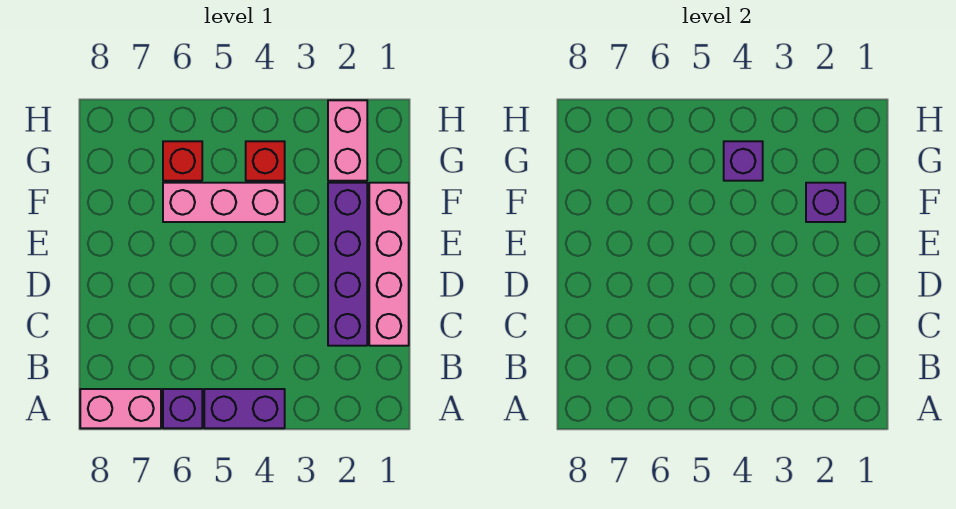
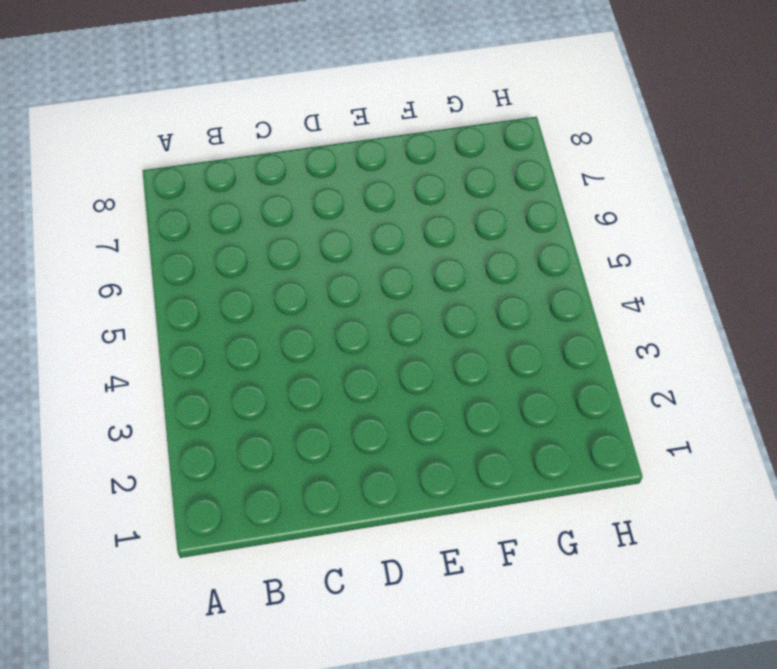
none -> purple 1x2 brick [204,389,285,428]
none -> purple 1x1 brick [163,389,202,428]

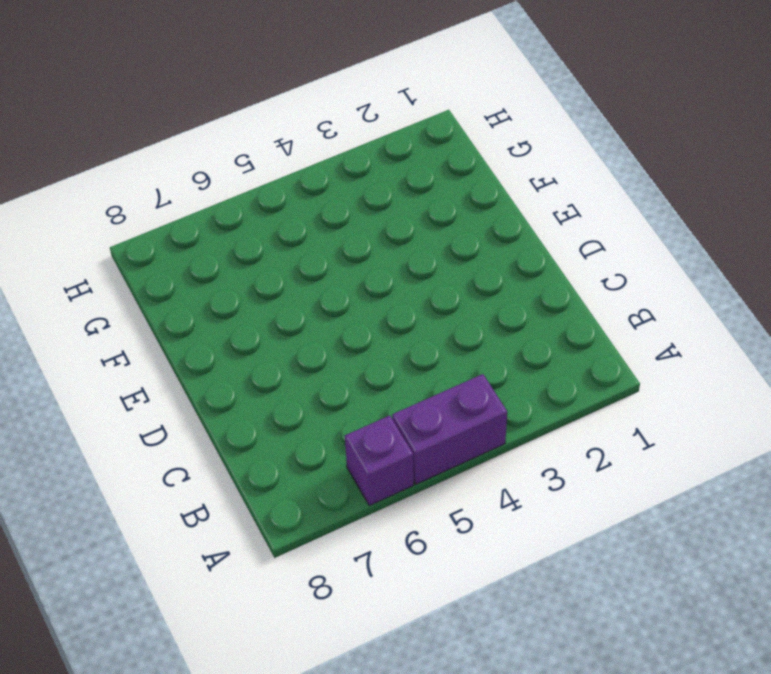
none -> pink 1x2 brick [80,389,161,428]
none -> pink 1x4 brick [369,183,409,346]

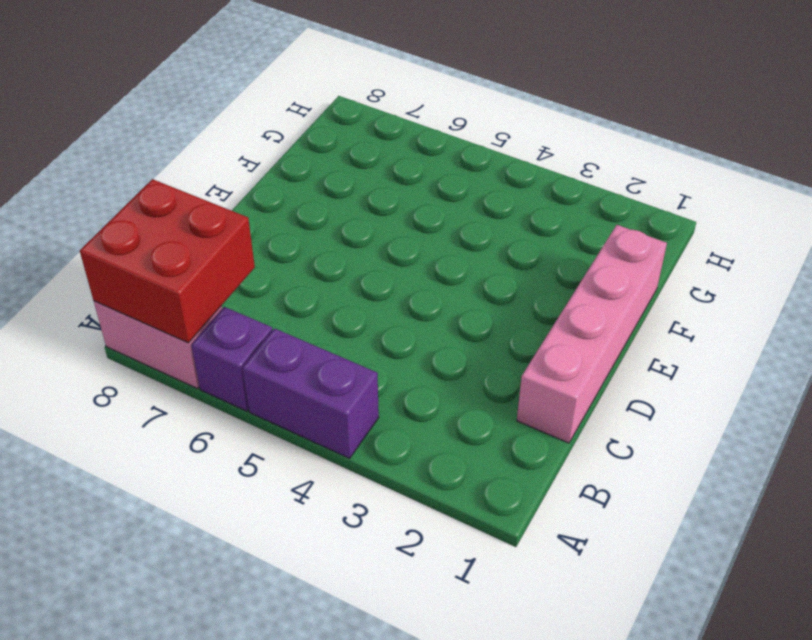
red 2x2 brick [80,179,255,343] -> none
none -> purple 1x4 brick [328,183,367,346]
none -> pink 1x3 brick [163,183,285,222]

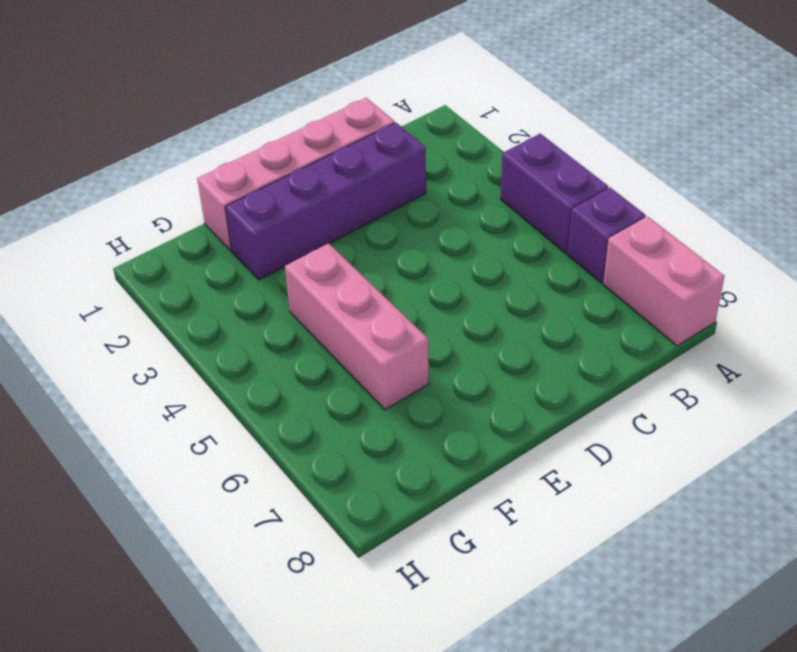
none -> pink 1x2 brick [328,100,367,181]
none -> red 1x1 brick [246,141,285,181]

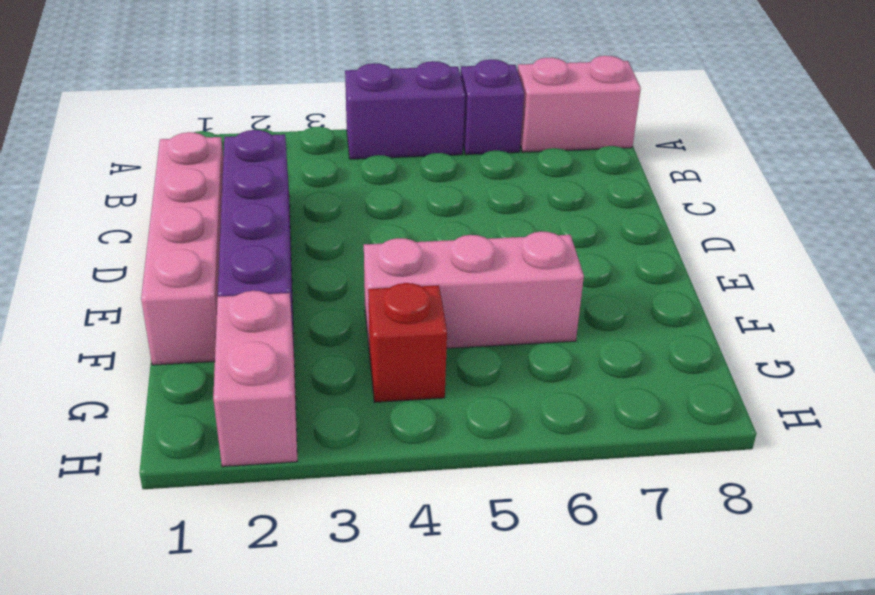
none -> red 1x1 brick [163,141,202,181]
none -> purple 1x1 brick [806,183,845,222]

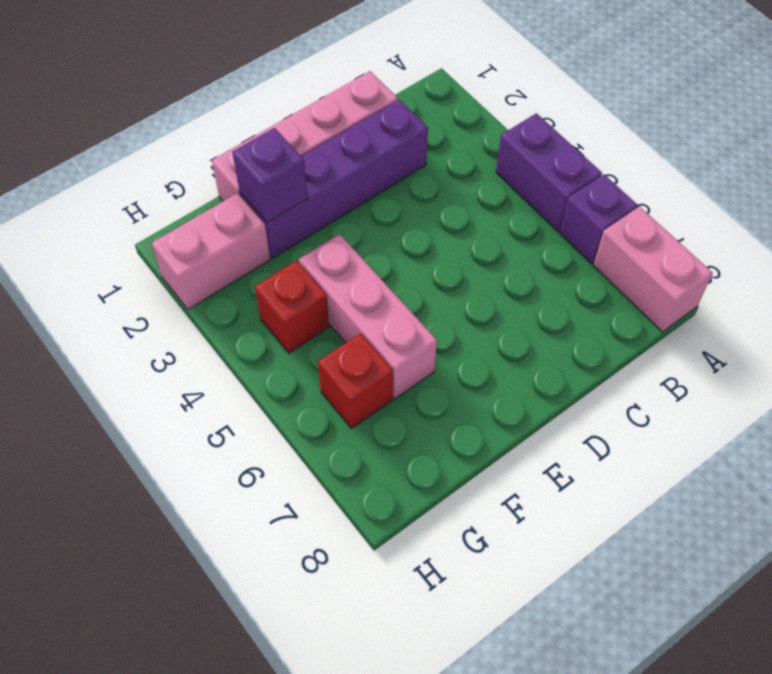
none -> purple 1x1 brick [724,141,763,181]

